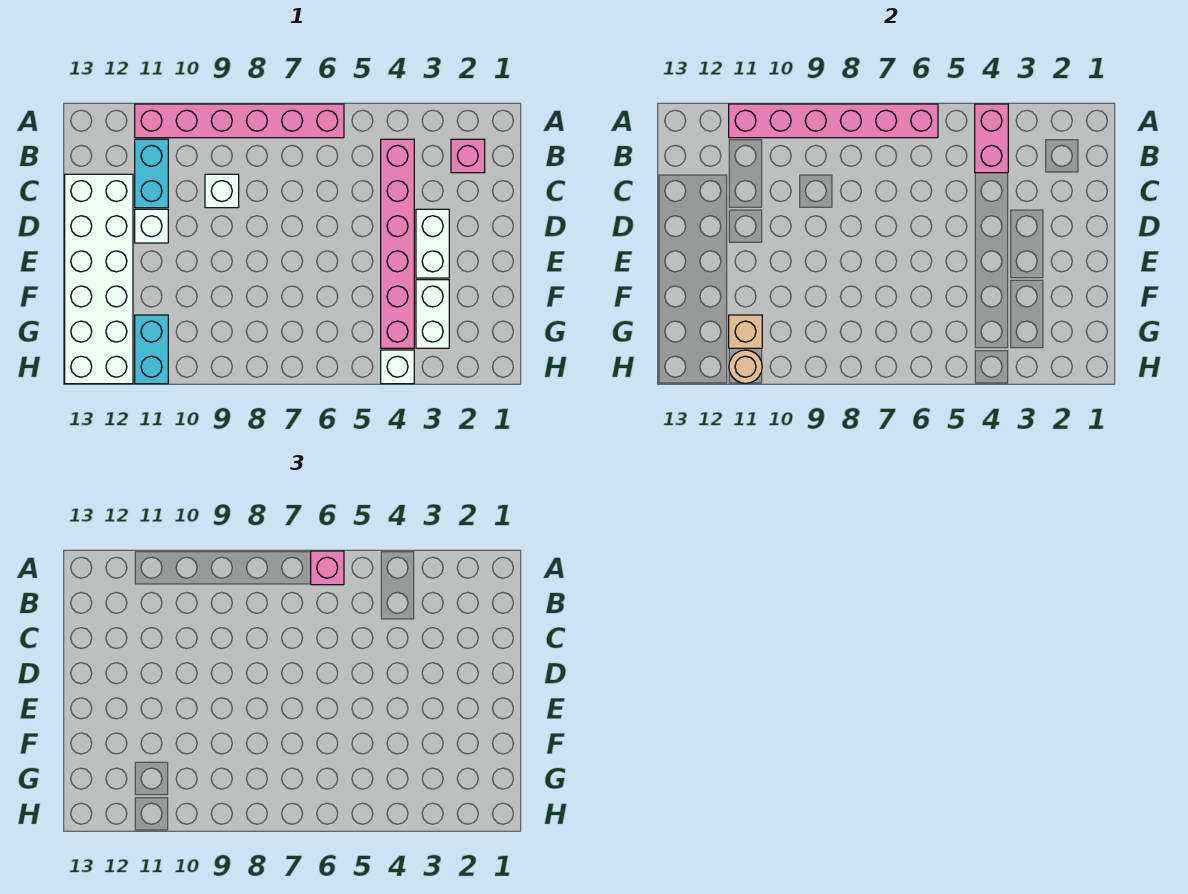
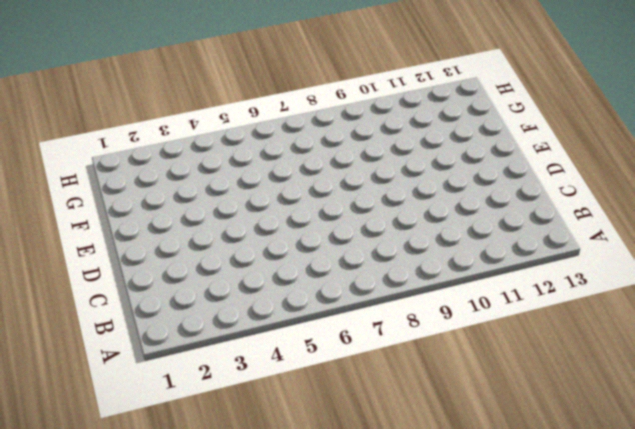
none -> pink 1x6 brick [135,104,344,138]
none -> pink 1x1 brick [451,139,485,173]
none -> pink 1x6 brick [381,139,414,348]

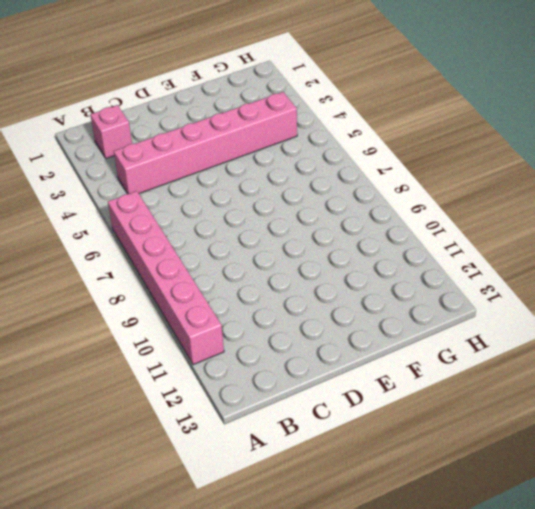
none -> cyan 1x2 brick [135,139,168,208]
none -> white 1x1 brick [205,174,239,208]
none -> white 2x6 brick [65,174,133,384]

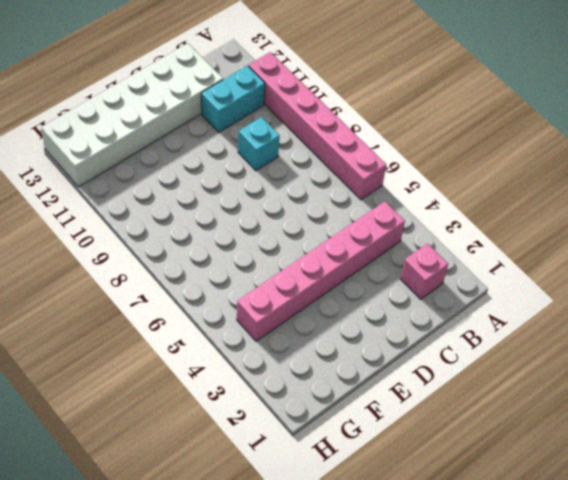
cyan 1x1 brick [238,117,280,171] -> white 1x1 brick [205,174,239,208]
none -> white 1x2 brick [416,209,449,278]
none -> white 1x1 brick [135,209,168,243]
none -> white 1x2 brick [416,280,449,348]

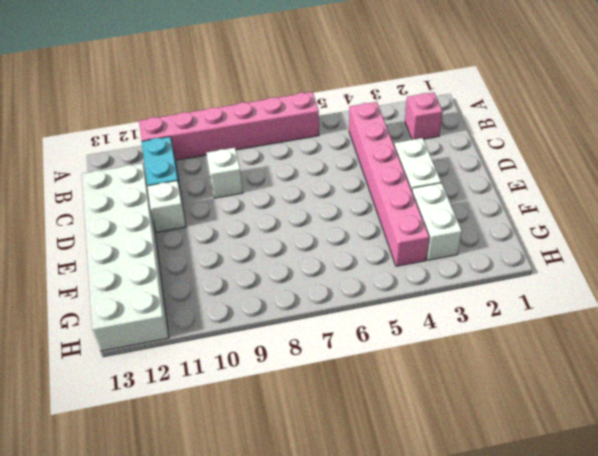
none -> cyan 1x2 brick [135,315,168,384]
none -> white 1x1 brick [381,350,414,384]
none -> pink 1x2 brick [975,104,1008,173]

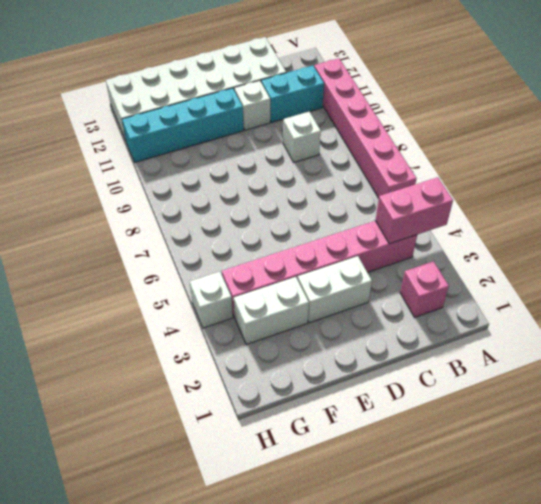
cyan 1x4 brick [122,88,244,162] -> cyan 1x2 brick [135,315,168,384]
none -> pink 1x6 brick [729,104,938,138]
none -> tan 1x1 brick [729,315,762,348]
none -> tan 1x1 round brick [729,350,762,383]

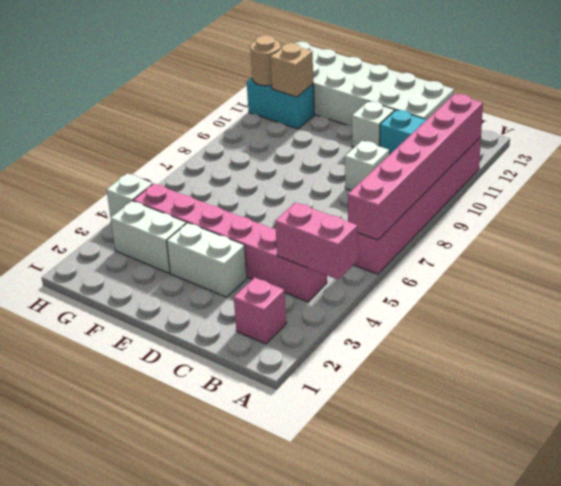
none -> pink 1x1 brick [311,551,344,585]

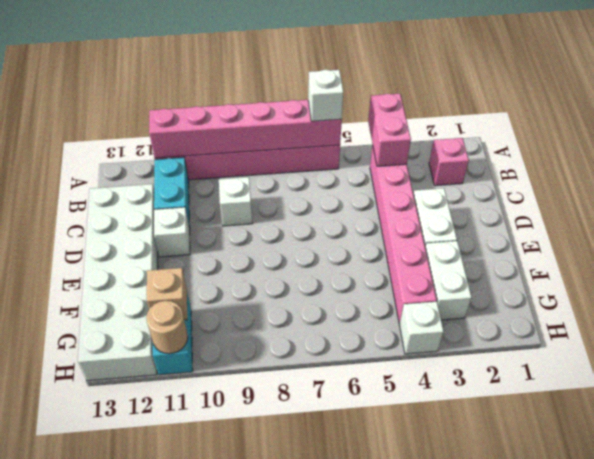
white 1x1 brick [308,70,343,121] -> pink 1x1 brick [311,551,344,585]

